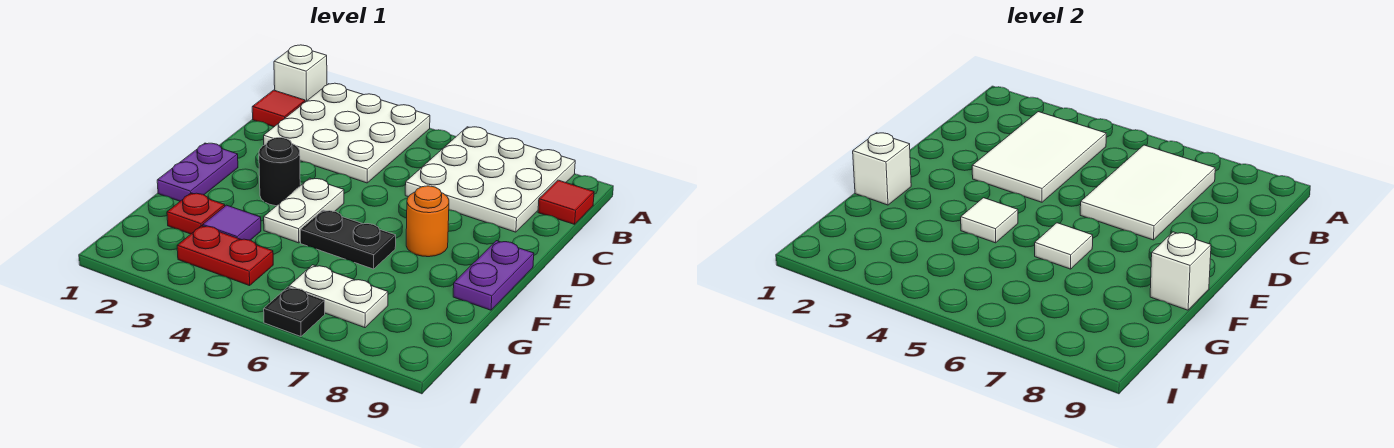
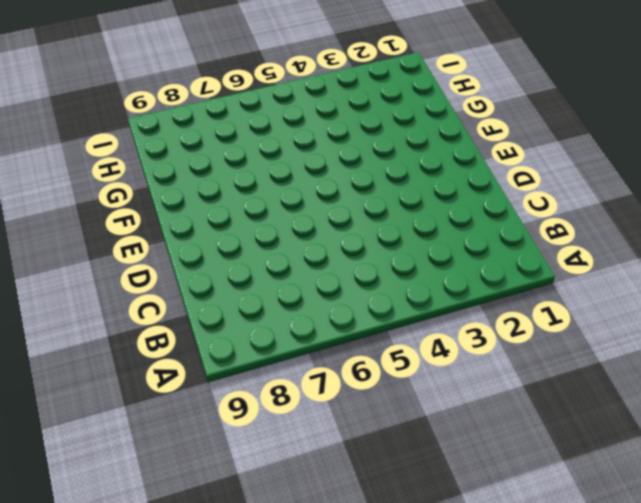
none -> white 1x1 brick [274,45,327,102]
none -> white 3x3 plate [264,83,430,183]
none -> white 3x3 plate [405,127,575,232]

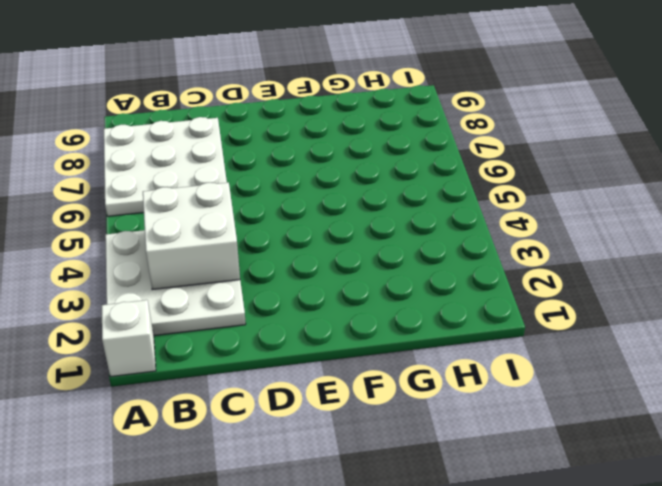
white 2x2 brick [143,182,240,290] -> white 2x3 tile [972,112,1106,202]
none -> red 1x1 tile [252,90,305,127]
none -> red 1x1 tile [538,180,594,224]
none -> purple 1x2 plate [157,143,238,201]

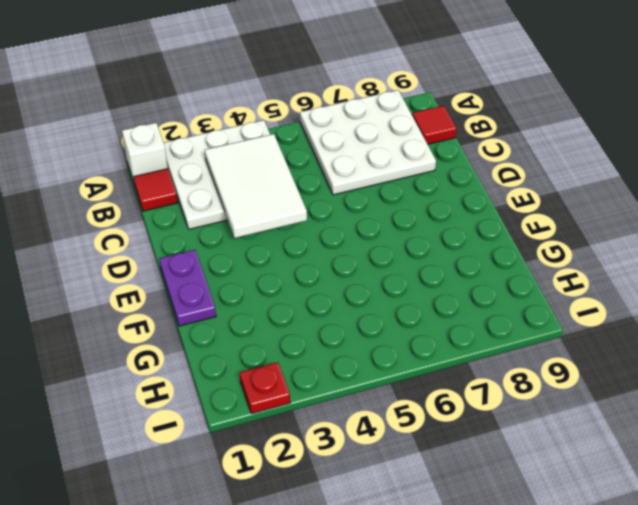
red 1x1 plate [240,362,290,414] -> red 1x1 plate moved to [167,193,225,234]
none -> black 1x1 round brick [259,137,300,206]
none -> white 1x2 plate [264,178,344,243]
none -> orange 1x1 round brick [406,186,449,257]

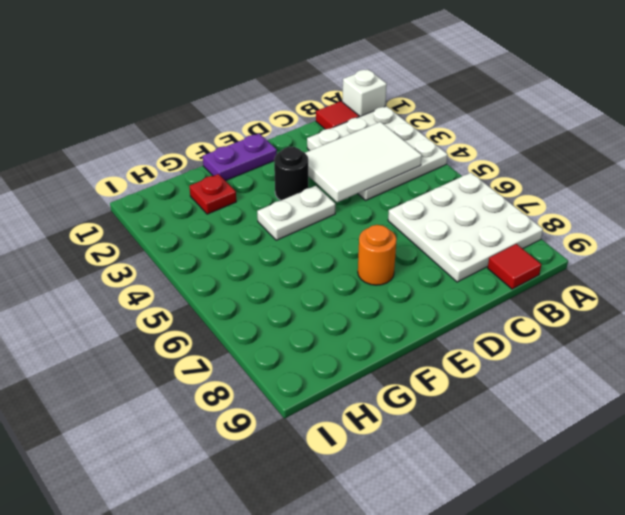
none -> purple 1x2 plate [453,241,534,310]
none -> black 1x2 plate [300,210,396,269]
none -> purple 1x1 tile [203,205,261,240]

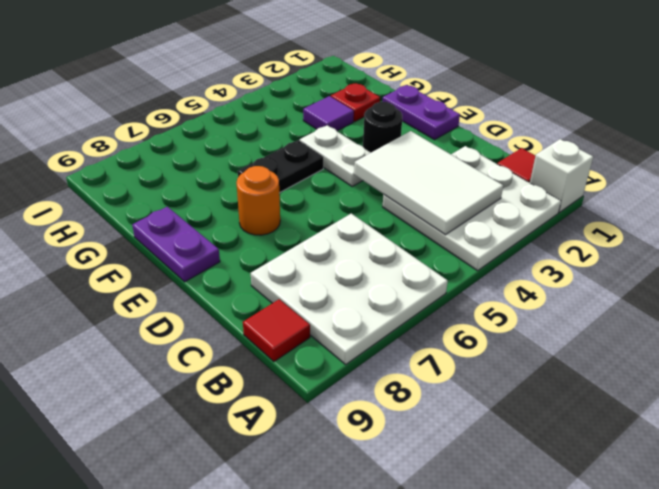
none -> red 1x2 plate [177,226,273,286]
none -> white 1x2 plate [289,265,388,328]
none -> black 1x1 plate [264,287,325,336]

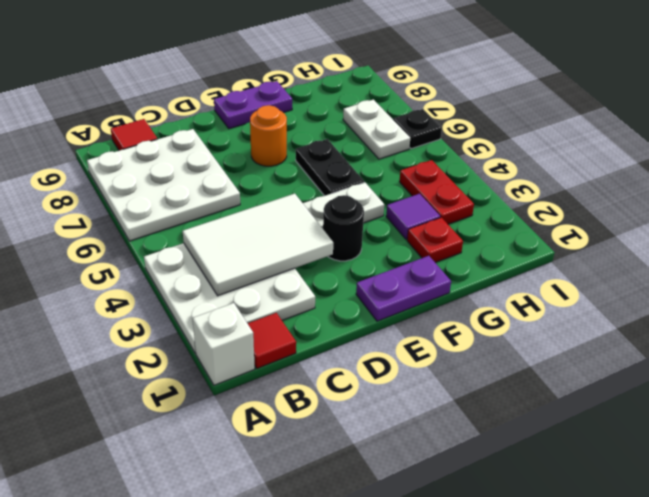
none -> white 2x3 tile [1080,145,1215,240]
none -> white 1x1 brick [853,133,911,205]
none -> white 1x1 tile [961,198,1018,243]

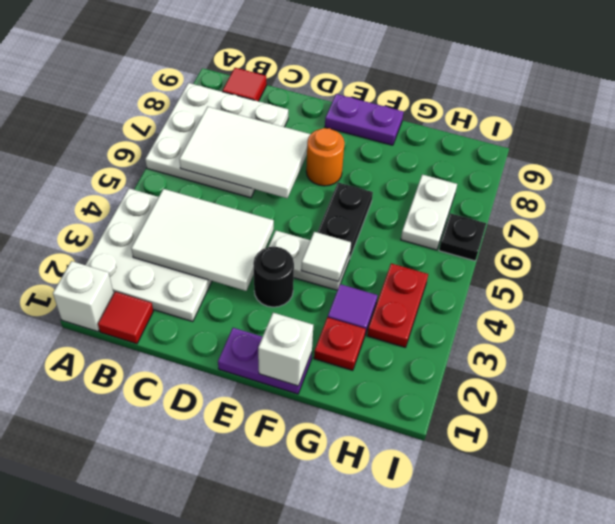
none -> white 1x1 tile [1035,223,1093,269]
none -> white 1x1 brick [1150,232,1211,310]

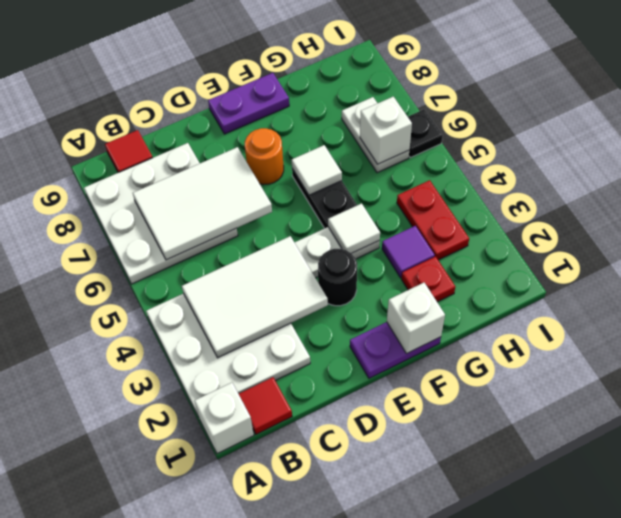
white 1x1 brick [360,97,412,164] -> white 1x1 brick moved to [1150,232,1211,310]

